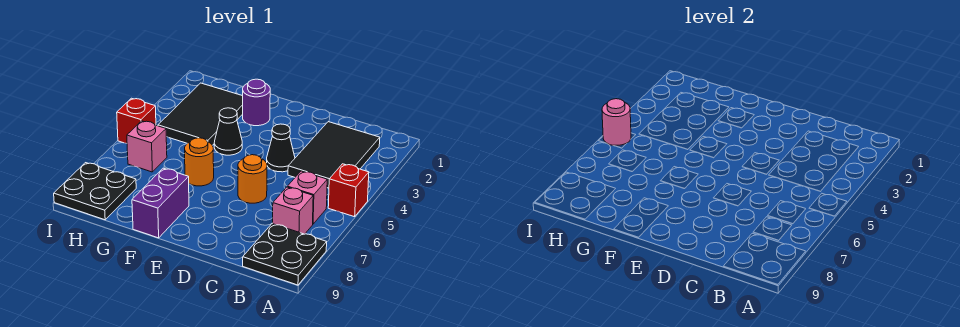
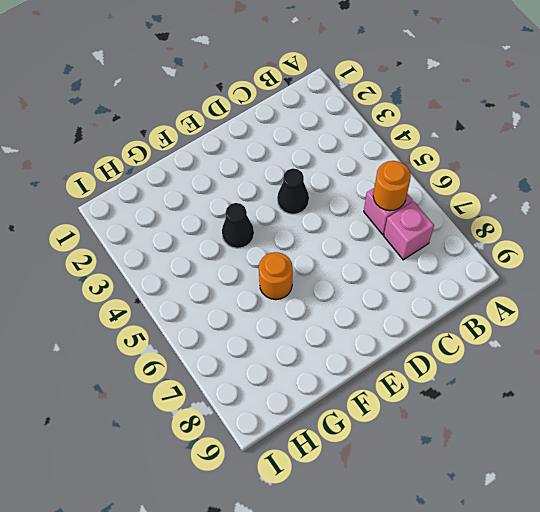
orange 1x1 round brick [373,161,411,211] -> orange 1x1 round brick moved to [238,155,267,203]
none -> red 1x1 brick [328,164,369,217]
none -> black 2x2 plate [243,224,327,285]
none -> black 2x3 tile [288,122,380,188]

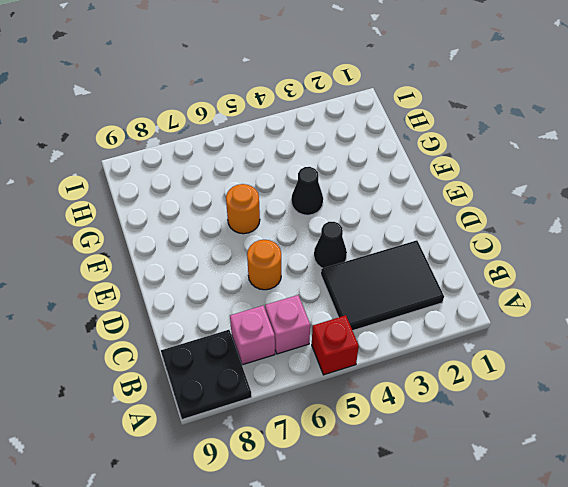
none -> purple 1x1 round brick [243,79,270,126]
none -> purple 1x2 brick [132,168,189,238]
none -> black 2x3 tile [158,83,243,145]

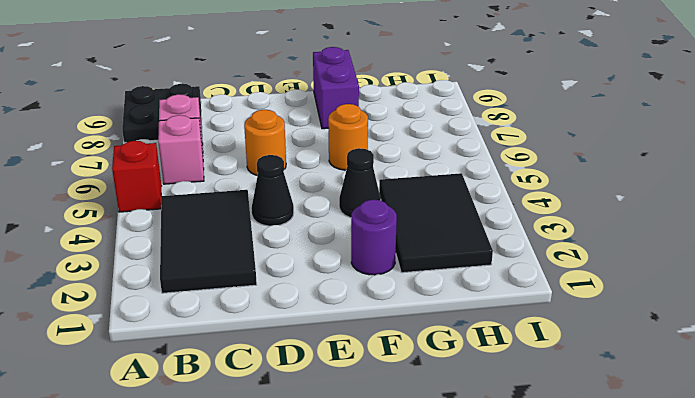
none -> pink 1x1 brick [127,121,167,172]
none -> black 2x2 plate [54,163,136,220]
none -> red 1x1 brick [117,98,156,143]

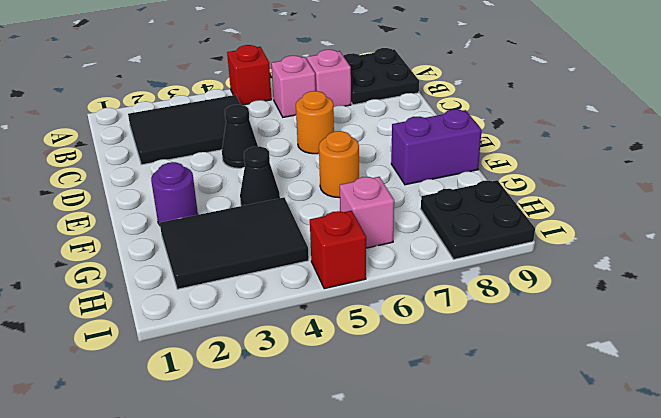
none -> pink 1x1 round brick [602,99,631,145]

